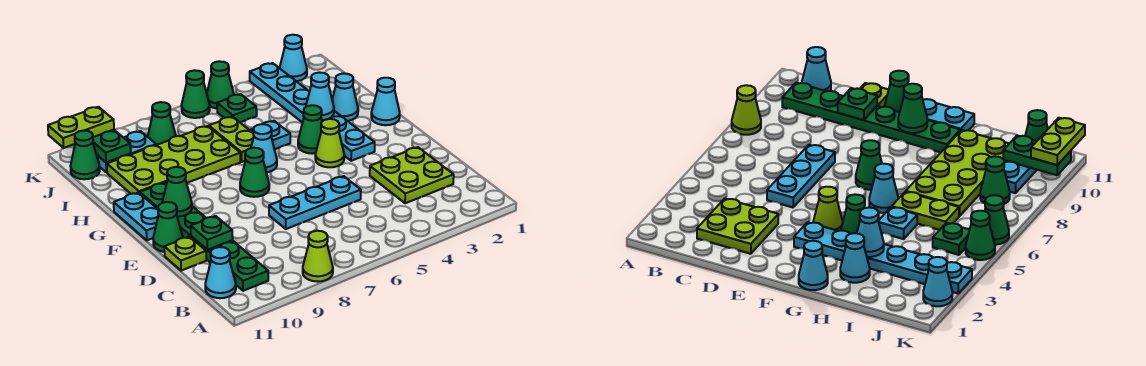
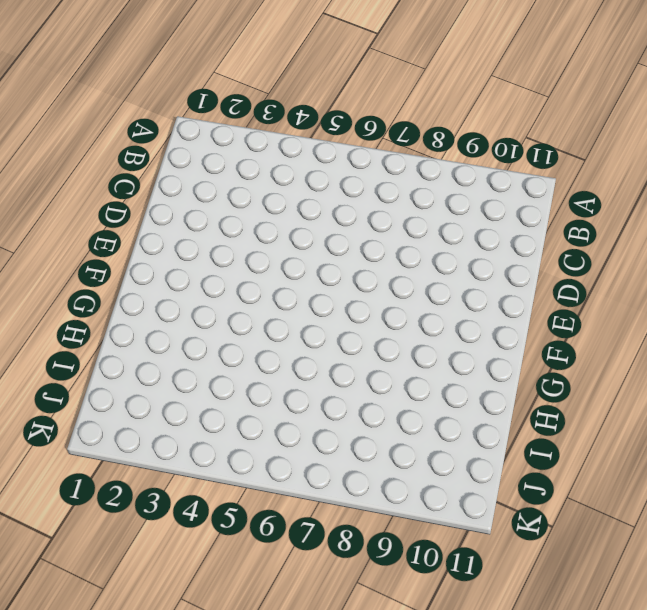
none -> lime 1x1 cone [303,231,333,282]
none -> green 1x6 plate [140,183,268,291]
none -> cyan 1x1 cone [205,247,236,298]
none -> lime 2x2 plate [370,147,454,203]

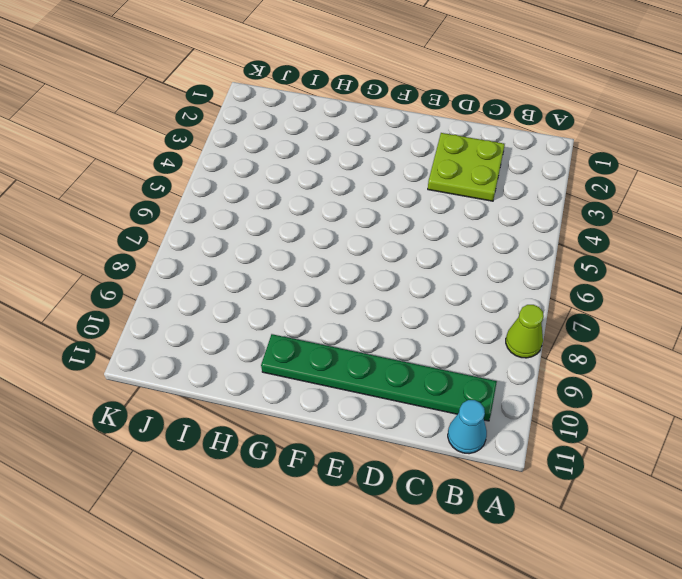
none -> cyan 1x3 plate [269,176,361,229]
none -> lime 1x1 plate [164,237,206,271]
none -> green 1x1 cone [153,202,183,252]
none -> cyan 1x6 plate [250,63,375,161]

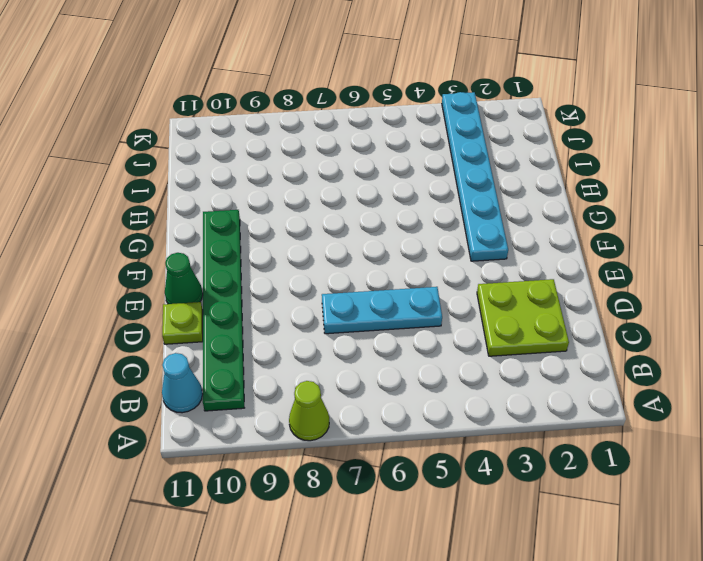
none -> lime 1x1 cone [315,119,344,167]
none -> green 1x1 cone [240,148,269,197]
none -> cyan 1x2 plate [114,193,159,240]
none -> cyan 1x1 cone [371,78,400,125]

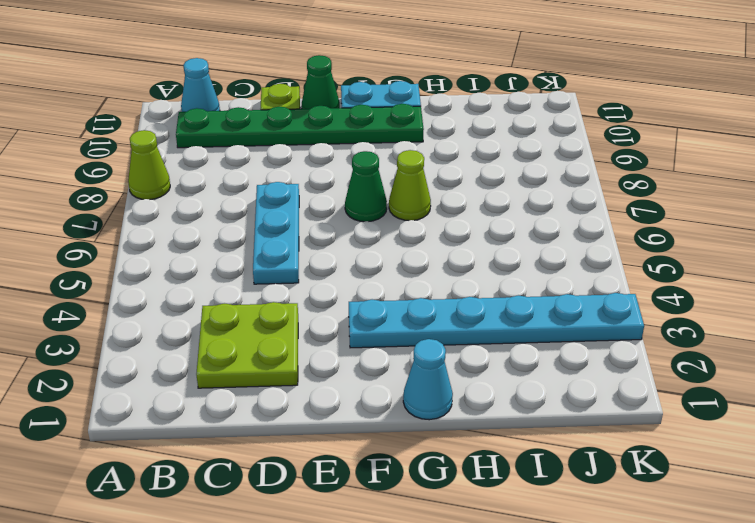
lime 1x1 cone [389,150,431,221] -> lime 1x1 cone moved to [315,119,344,167]
none -> green 1x1 cone [298,105,322,154]
none -> cyan 1x1 cone [251,124,277,173]
none -> cyan 1x1 cone [332,73,358,121]
none -> cyan 1x1 plate [251,121,290,149]

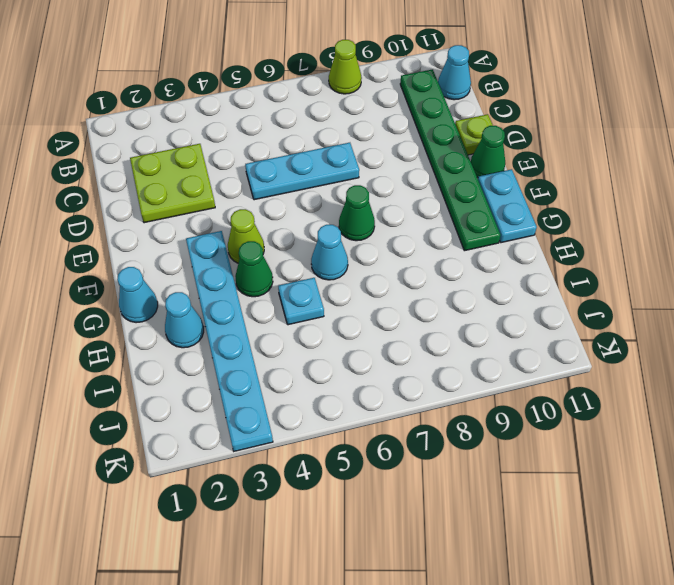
none -> lime 1x2 plate [209,117,254,162]
none -> lime 2x4 plate [107,126,240,194]
none -> green 1x1 plate [217,94,257,122]
none -> green 1x1 cone [148,102,176,145]

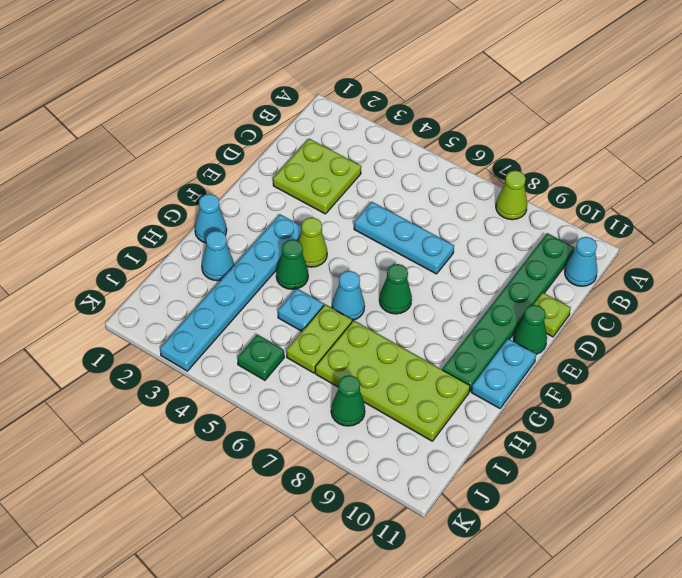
none -> cyan 1x2 plate [97,131,156,173]
none -> green 1x1 cone [71,131,100,179]
none -> cyan 1x1 cone [280,35,307,81]
none -> green 1x1 cone [207,61,234,108]

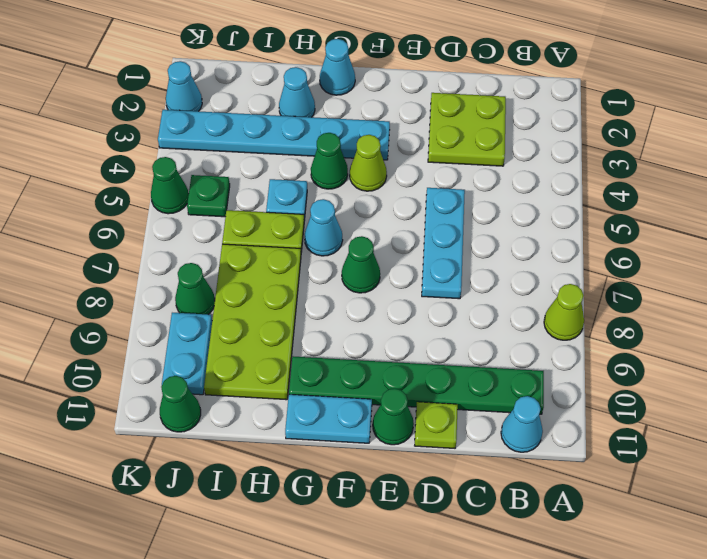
none -> green 1x1 cone [181,70,210,118]
none -> green 1x1 plate [191,216,233,250]
none -> green 1x1 cone [162,167,192,217]
none -> cyan 1x1 cone [306,72,334,120]

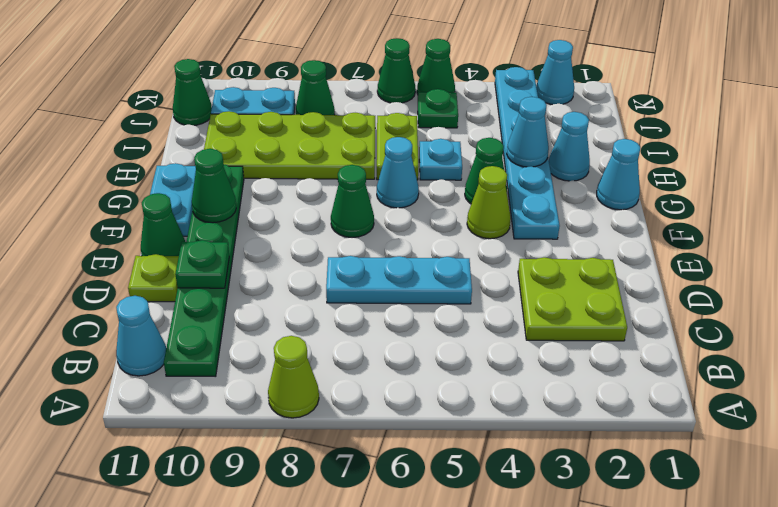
none -> green 1x2 plate [93,130,131,163]
none -> lime 1x2 plate [48,107,114,148]

